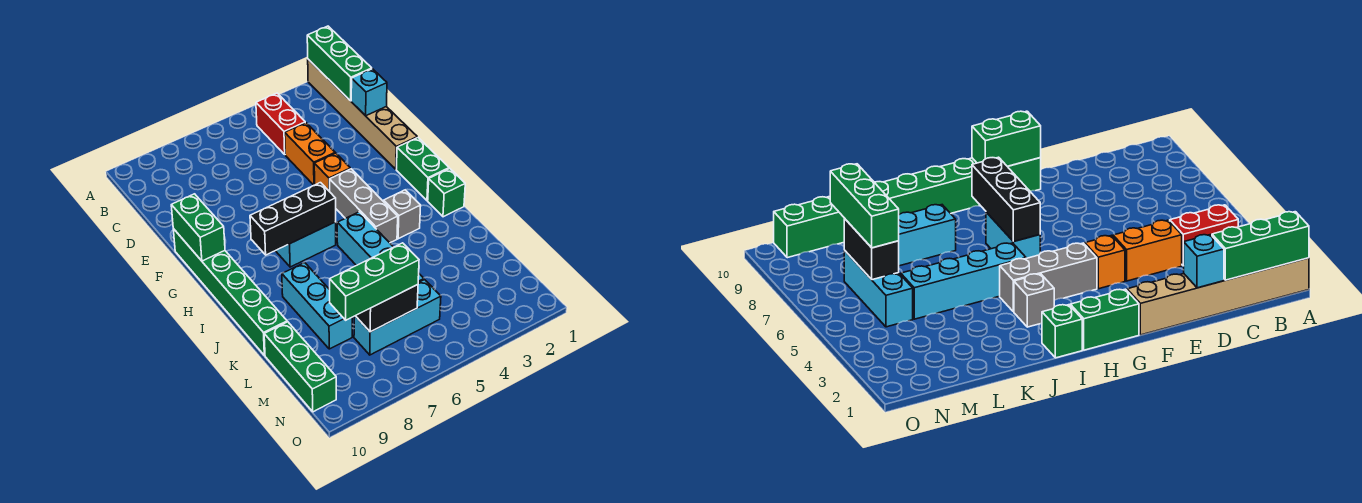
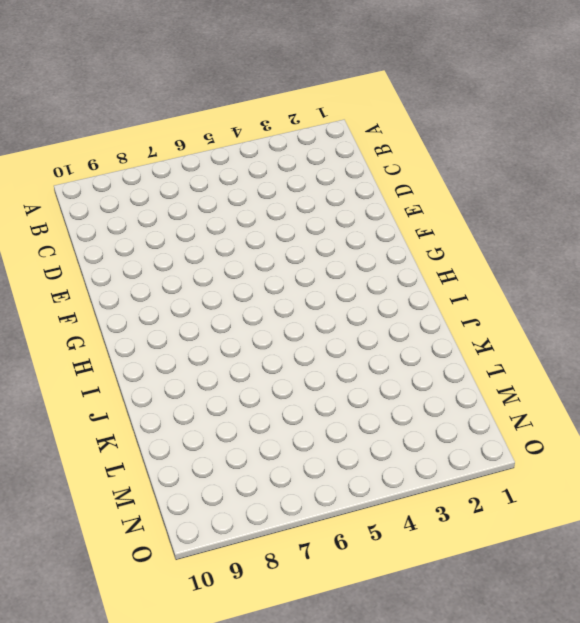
none -> tan 1x6 brick [308,59,417,169]
none -> red 1x2 brick [256,93,305,154]
none -> orange 1x2 brick [285,123,335,185]

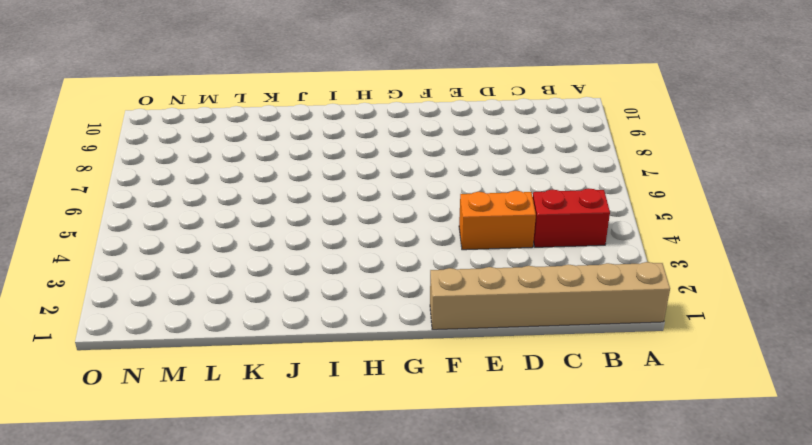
none -> orange 1x1 brick [314,153,350,192]
none -> green 1x6 brick [173,229,287,355]
none -> green 1x2 brick [396,138,449,201]

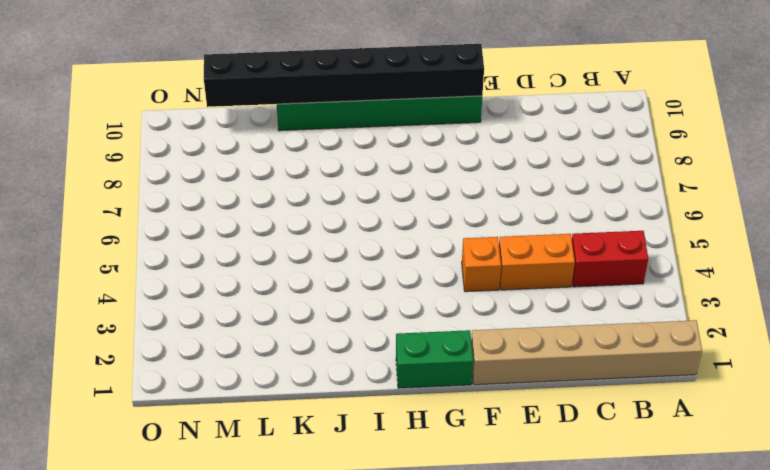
black 1x8 brick [204,44,484,107] -> green 1x2 brick [171,194,225,261]
none -> grey 1x3 brick [330,169,398,243]
none -> cyan 1x2 brick [276,222,336,267]
none -> green 1x1 brick [428,169,465,217]

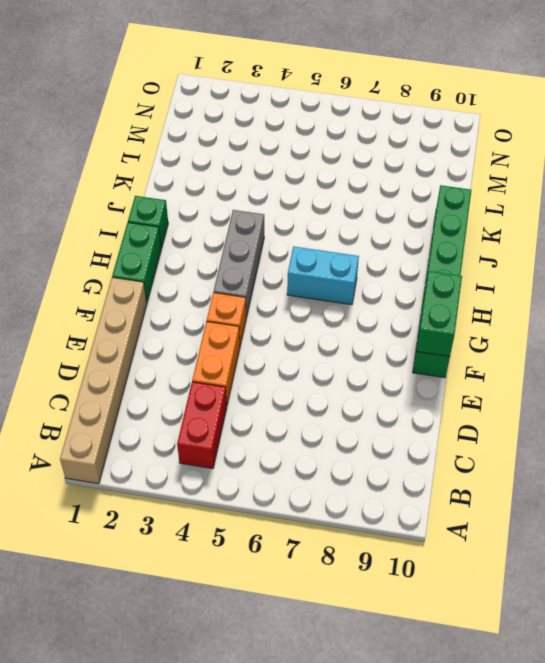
none -> grey 1x1 brick [384,190,421,239]
none -> cyan 1x4 brick [337,212,424,283]
none -> cyan 1x3 brick [282,263,352,349]

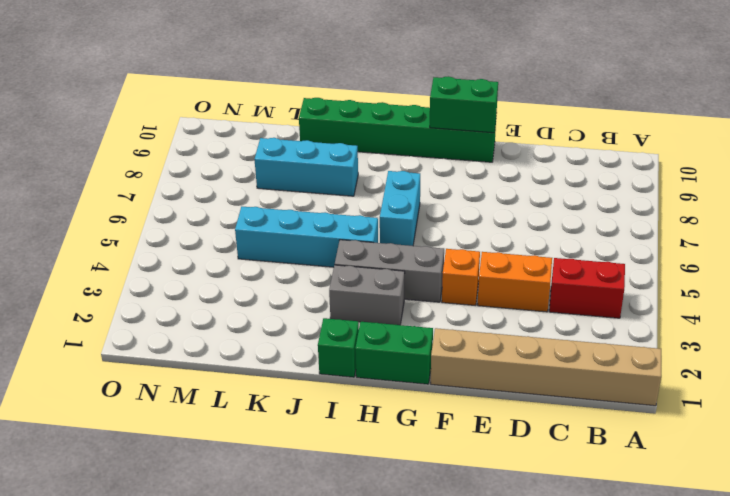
grey 1x2 brick [329,265,405,325] -> grey 1x1 brick [384,190,421,239]
none -> green 1x3 brick [264,322,336,412]
none -> cyan 1x3 brick [354,280,441,355]
none -> green 1x3 brick [307,26,372,101]

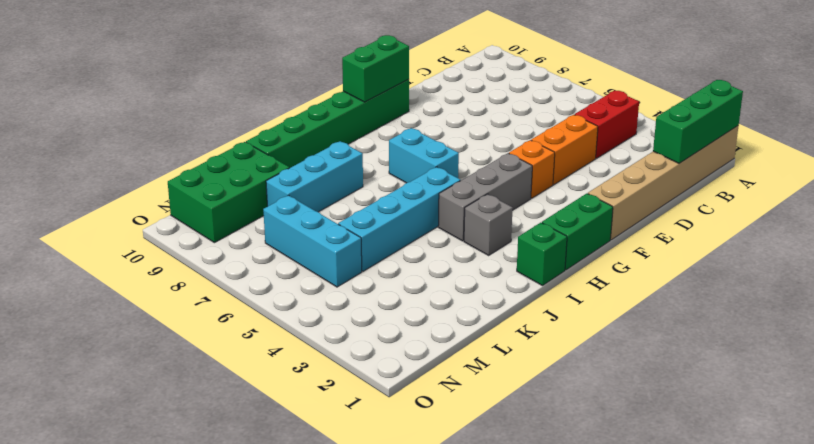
green 2x3 brick [168,142,289,243] -> green 1x3 brick [264,322,336,412]
none -> cyan 1x1 brick [351,69,387,116]
none -> black 1x3 brick [250,183,336,255]
none -> black 1x2 brick [356,285,418,332]

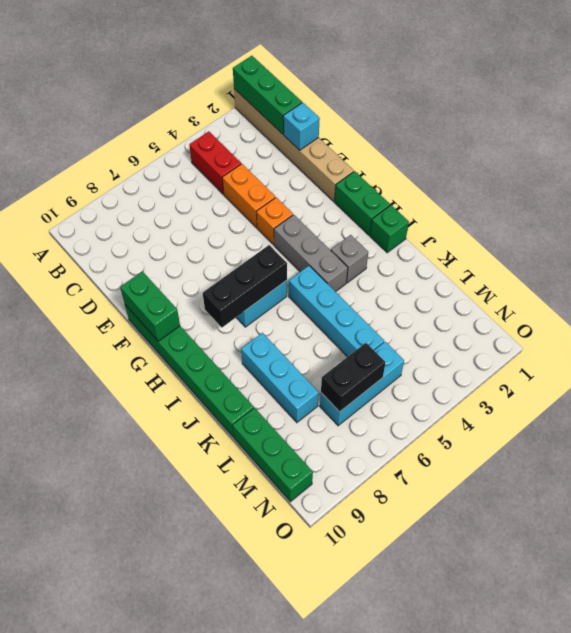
none -> green 1x3 brick [330,243,419,320]

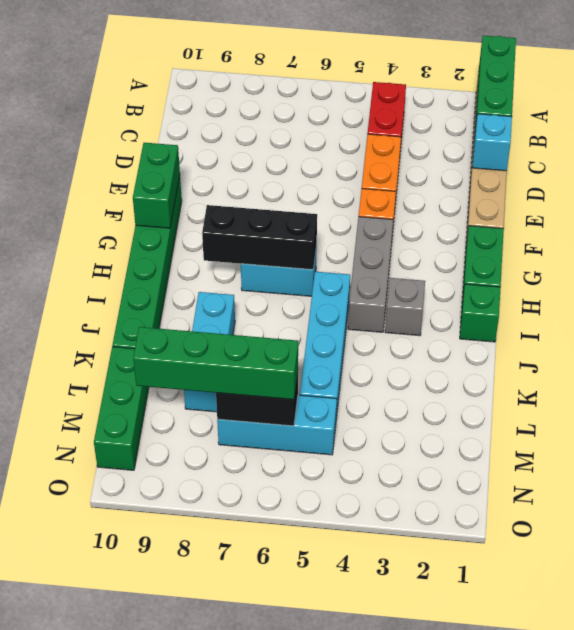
green 1x4 brick [133,327,298,400] -> green 1x3 brick [330,243,419,320]

